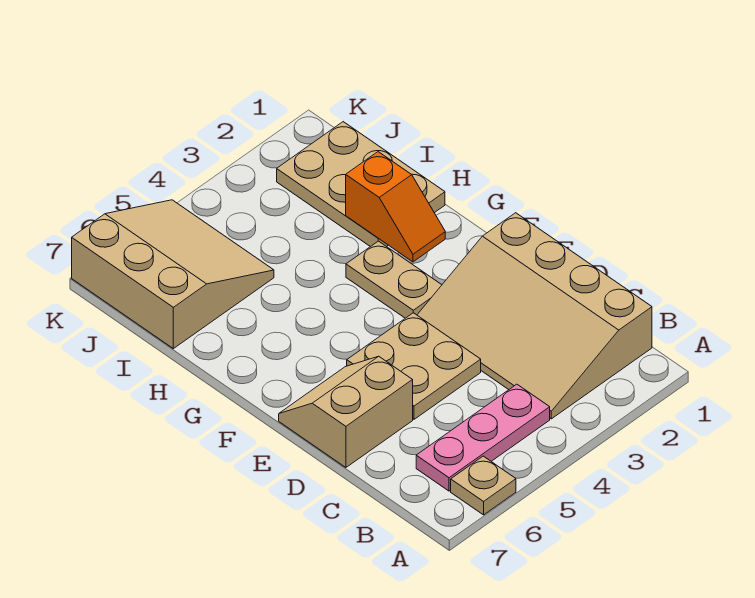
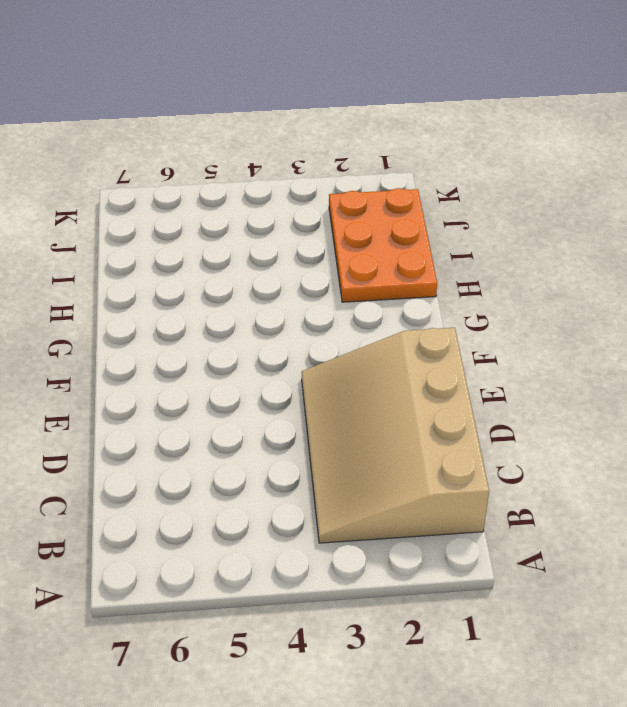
orange 2x3 plate [329,188,437,302] -> tan 2x3 plate [277,122,445,247]
none -> tan 1x1 plate [451,456,516,515]
none -> pink 1x3 plate [416,384,550,491]

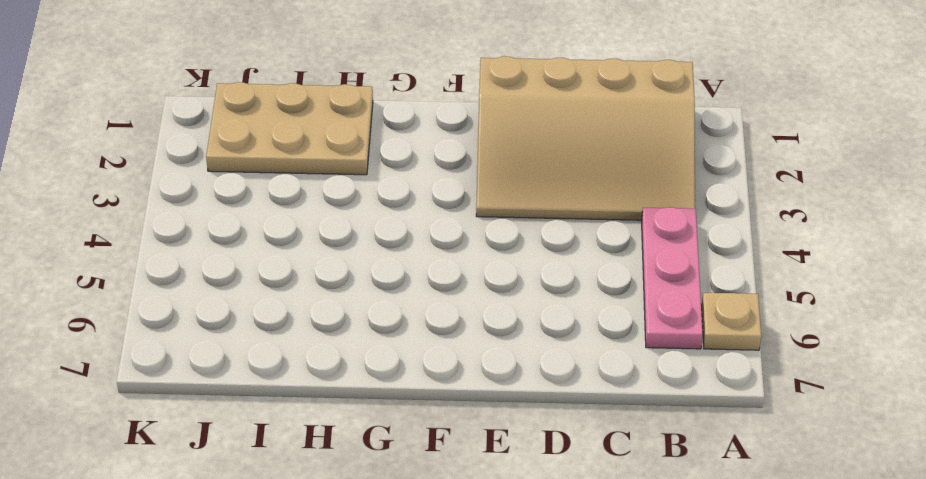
none -> tan 2x2 plate [347,313,481,419]
none -> tan 2x2 slope [279,356,413,467]

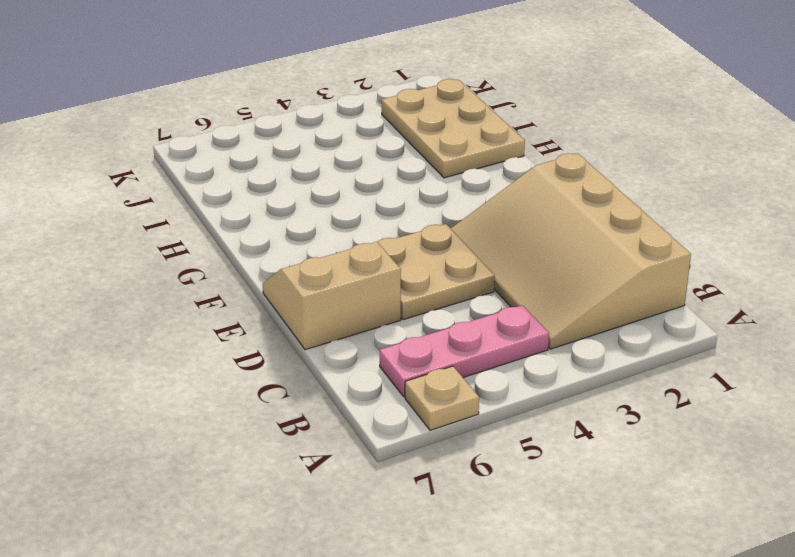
none -> tan 1x2 plate [346,241,442,318]
none -> tan 3x3 slope [72,200,274,349]

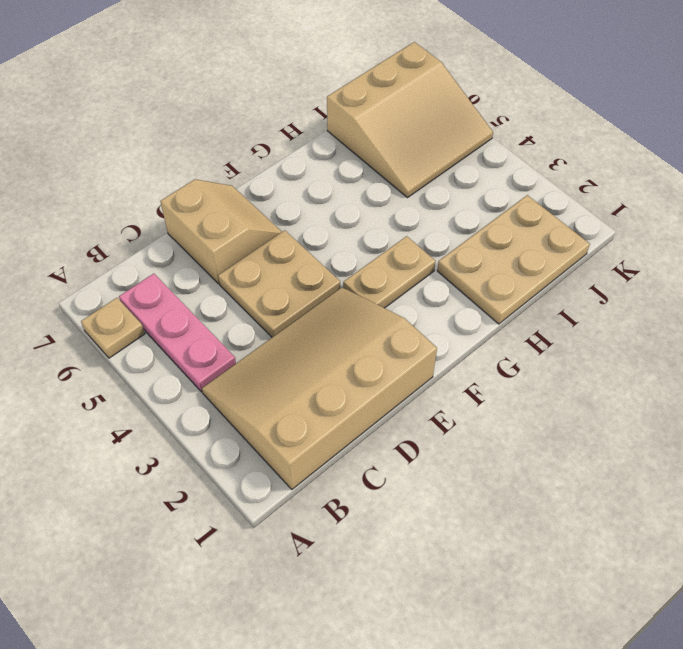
none -> orange 1x2 slope [346,152,445,262]

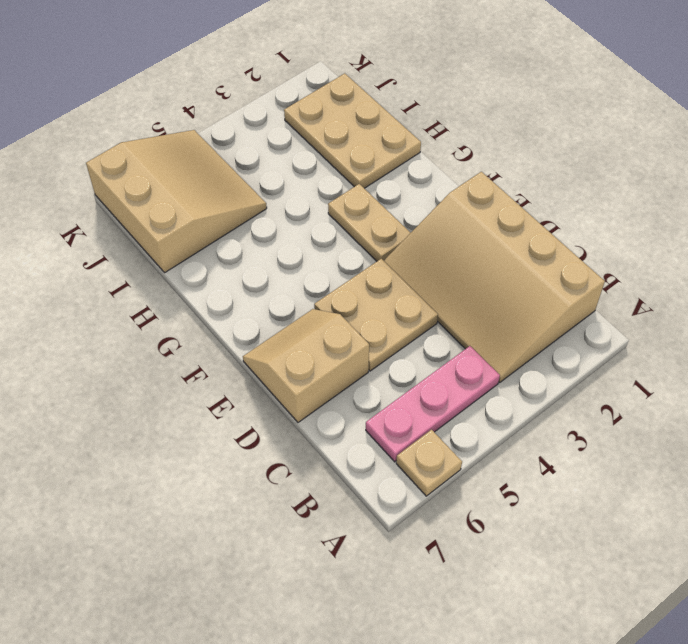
none -> orange 1x2 slope [346,152,445,262]

